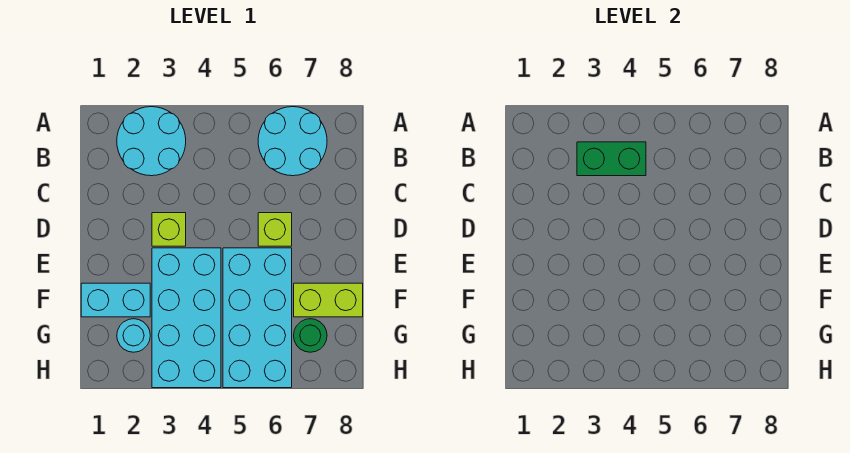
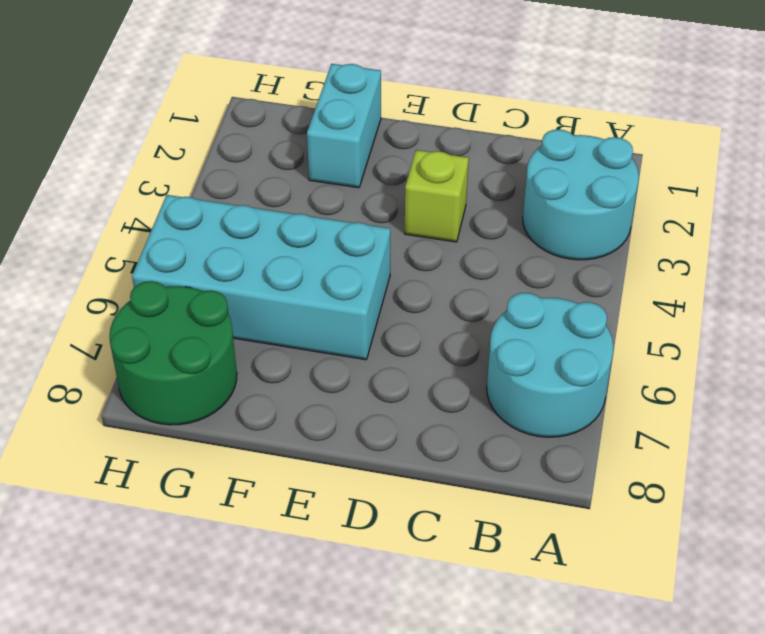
green 2x2 round brick [109,281,237,425] -> green 1x1 round brick [294,319,327,352]
none -> lime 1x1 brick [258,213,292,246]
none -> cyan 2x4 brick [152,248,221,388]

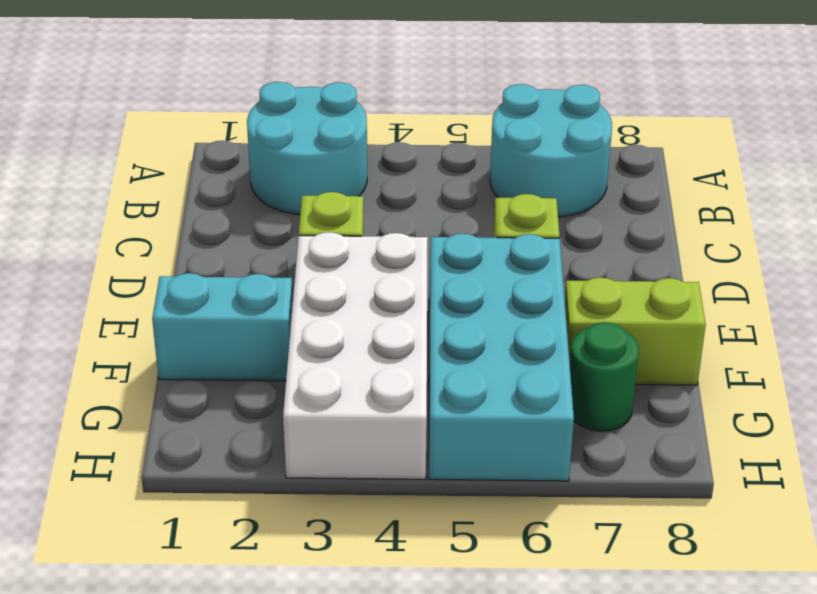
white 2x4 brick [283,232,428,479] -> cyan 2x4 brick [152,248,221,388]
none -> cyan 1x1 round brick [117,319,150,352]
none -> green 1x2 brick [577,142,646,176]

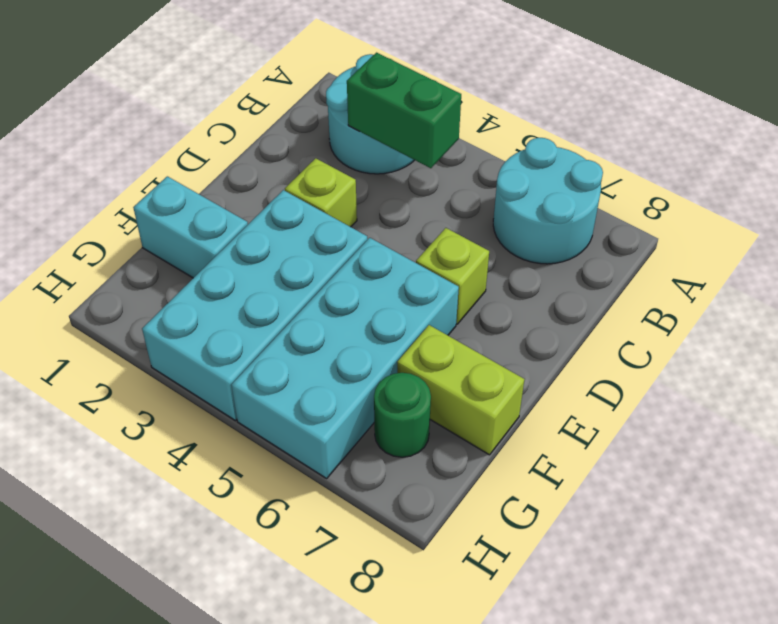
none -> cyan 1x1 round brick [117,319,150,352]

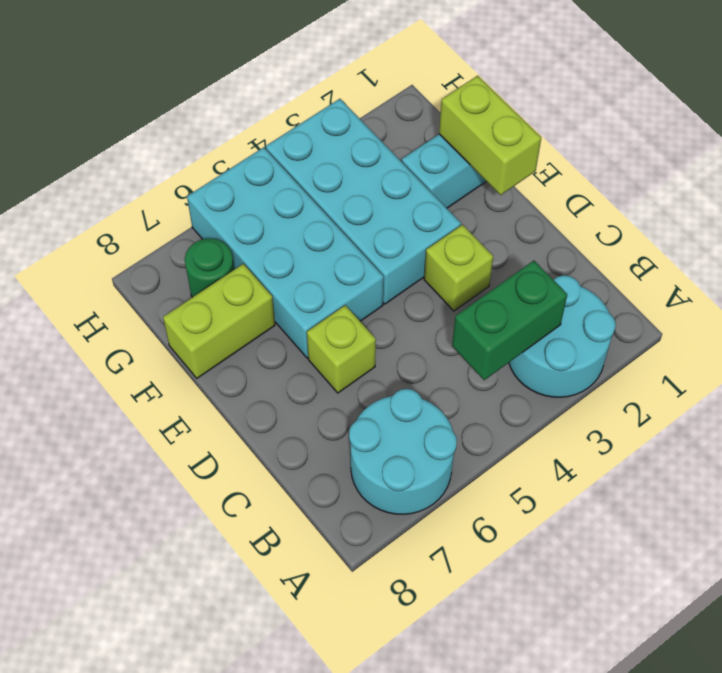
lime 1x2 brick [439,76,541,195] -> none
none -> cyan 1x1 round brick [117,319,150,352]

